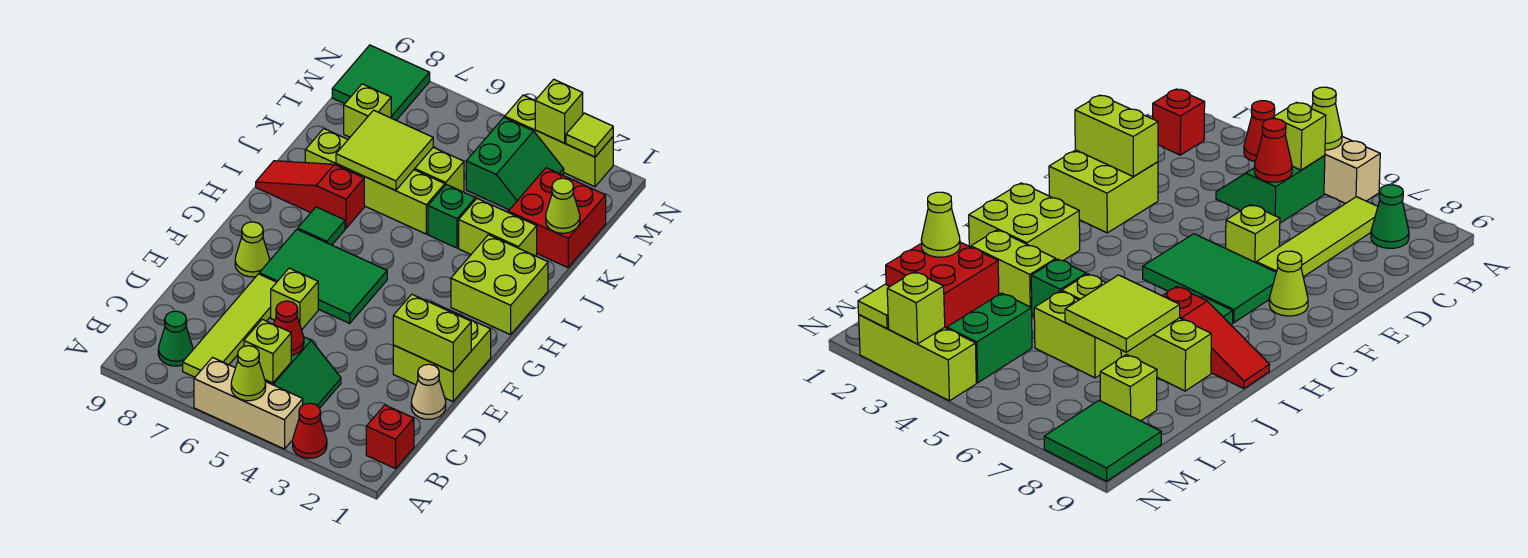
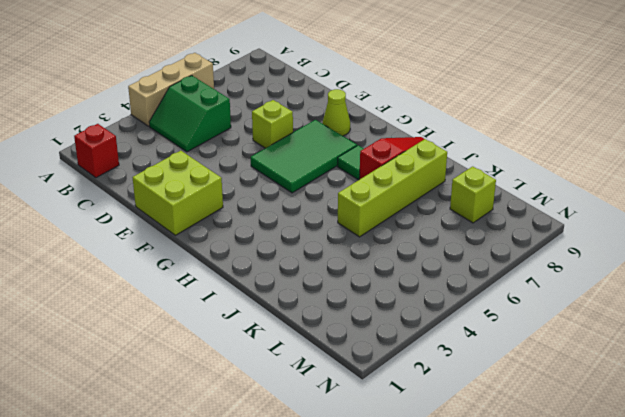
none -> red 1x1 cone [293,403,327,458]
none -> lime 1x4 tile [183,274,277,377]
none -> green 1x1 cone [158,311,193,366]
none -> tan 1x1 cone [411,364,446,419]

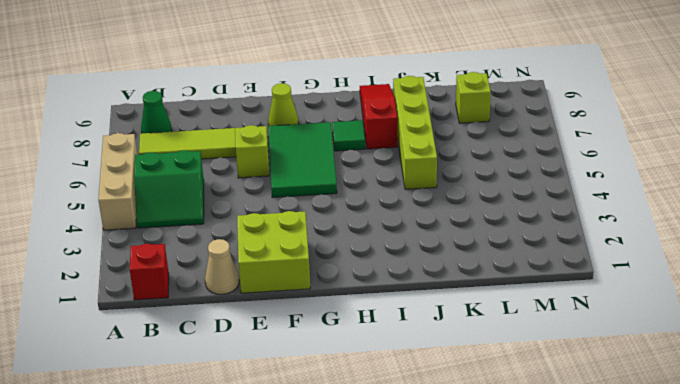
none -> red 1x1 cone [293,403,327,458]
none -> lime 2x2 brick [451,235,548,335]
none -> lime 1x2 brick [459,199,537,256]
none -> green 1x1 brick [428,184,475,248]

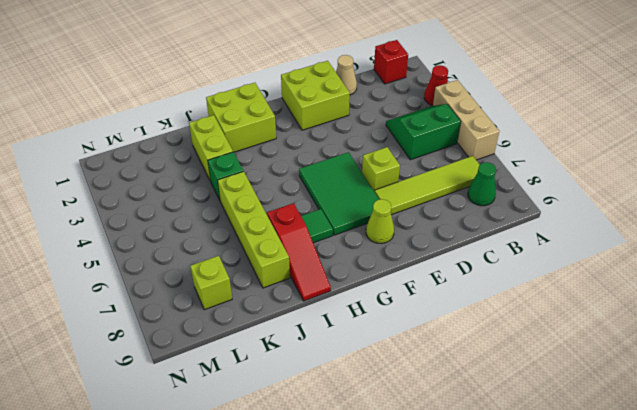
none -> red 2x2 brick [508,168,606,268]
none -> lime 1x2 brick [414,147,464,192]
none -> green 2x2 slope [466,117,564,210]
none -> green 2x2 tile [332,45,430,120]

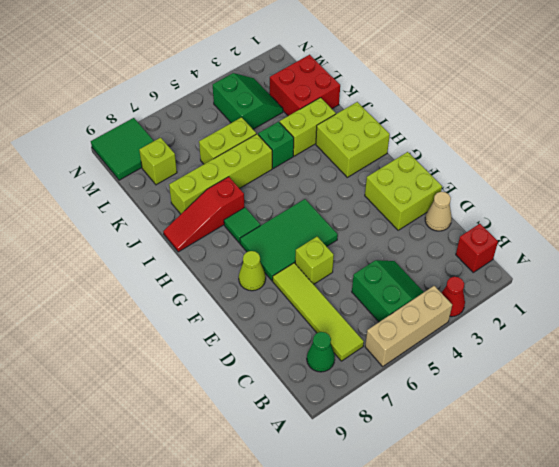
none -> lime 1x3 brick [505,95,613,187]
none -> lime 1x1 cone [231,346,266,401]
none -> lime 1x1 brick [244,319,291,383]
none -> red 1x1 cone [274,301,304,355]

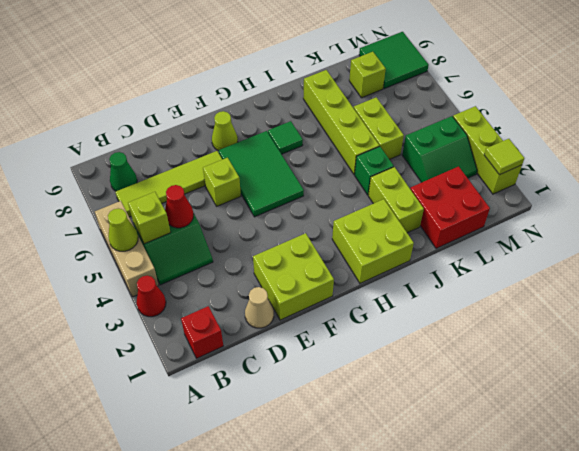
none -> red 1x3 slope [256,161,364,228]
none -> lime 1x2 brick [393,294,471,372]
none -> lime 2x2 tile [336,110,433,191]
none -> lime 1x1 cone [546,178,580,233]

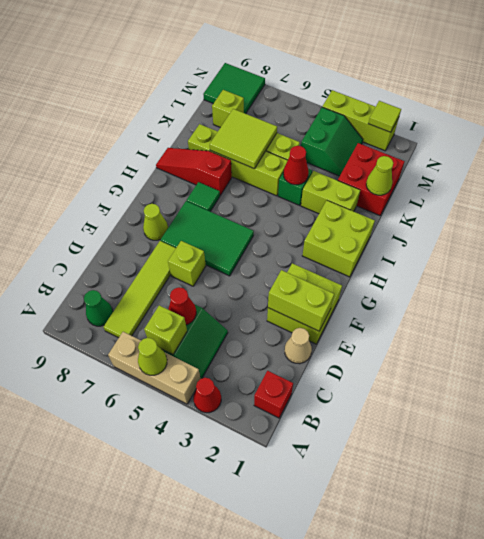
red 1x1 cone [283,146,309,185] -> none
none -> lime 1x1 brick [535,79,583,143]

